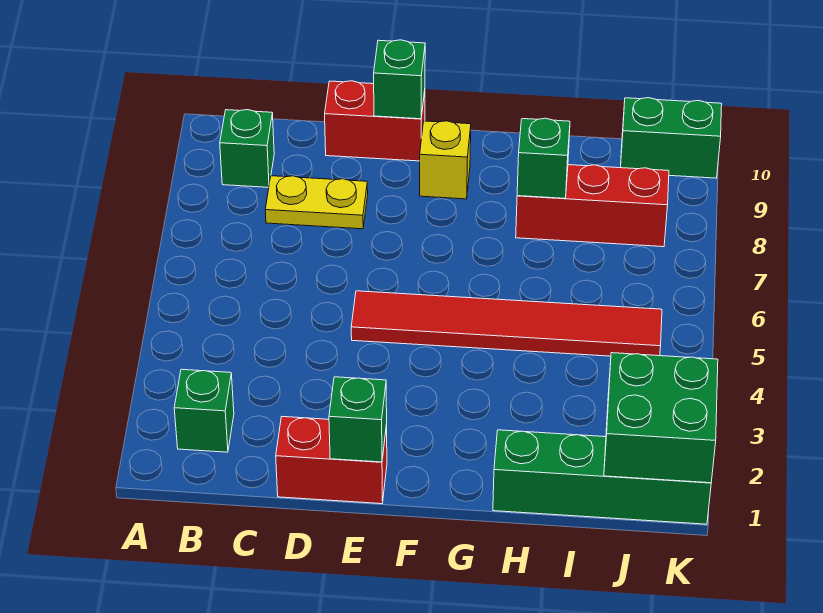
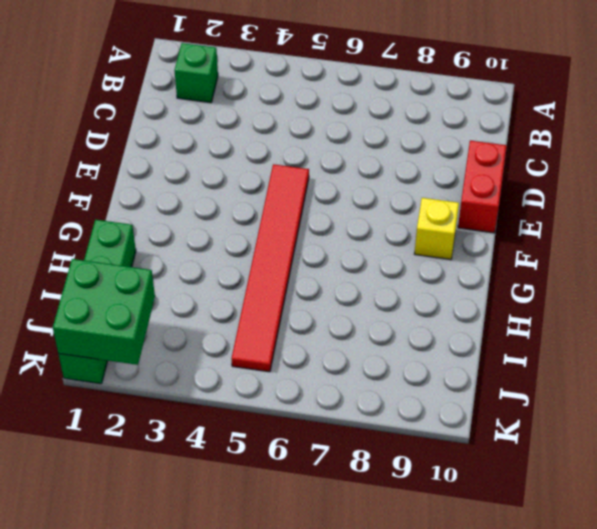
none -> green 1x1 brick [220,110,274,187]
none -> yellow 1x2 plate [265,176,368,229]
none -> red 1x2 brick [276,417,387,504]

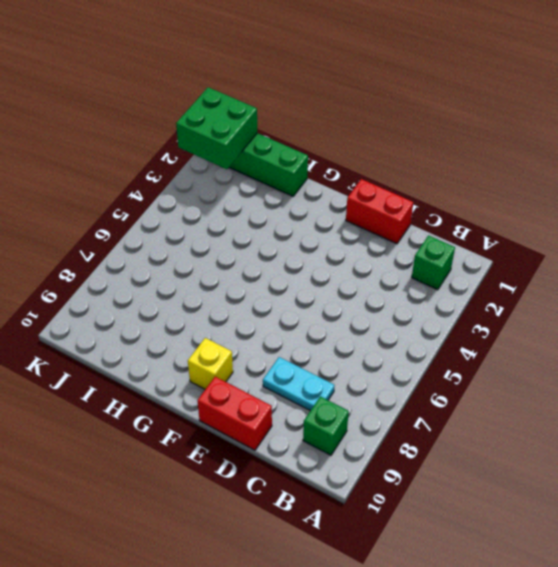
cyan 1x2 plate [263,357,335,411] -> yellow 1x2 plate [265,176,368,229]
none -> red 1x6 tile [351,291,662,356]
none -> red 1x3 brick [516,165,669,247]
none -> green 1x2 brick [621,98,722,178]

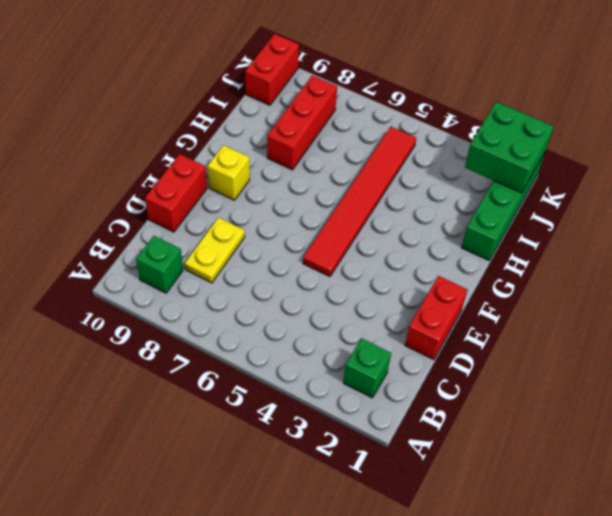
red 1x2 brick [245,34,299,105] -> green 1x2 brick [621,98,722,178]
none -> green 1x1 brick [329,377,387,462]
none -> green 1x1 brick [374,40,425,119]
none -> green 1x1 brick [517,118,570,198]

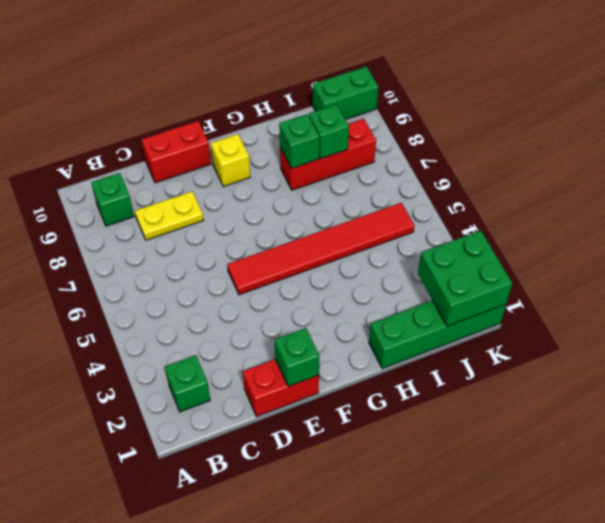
green 1x1 brick [309,104,349,159] -> green 1x1 brick moved to [374,40,425,119]

